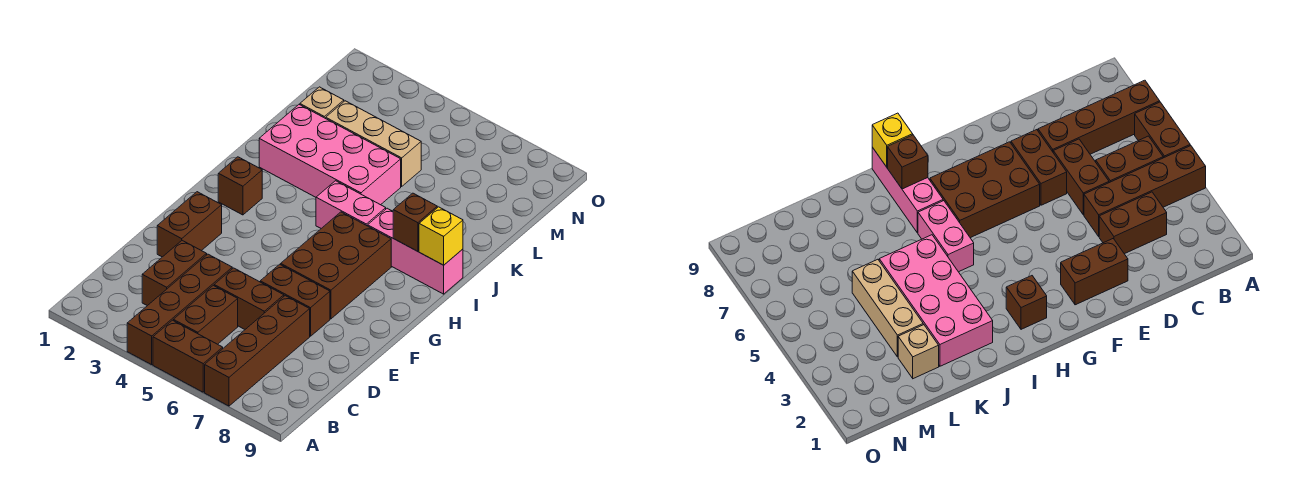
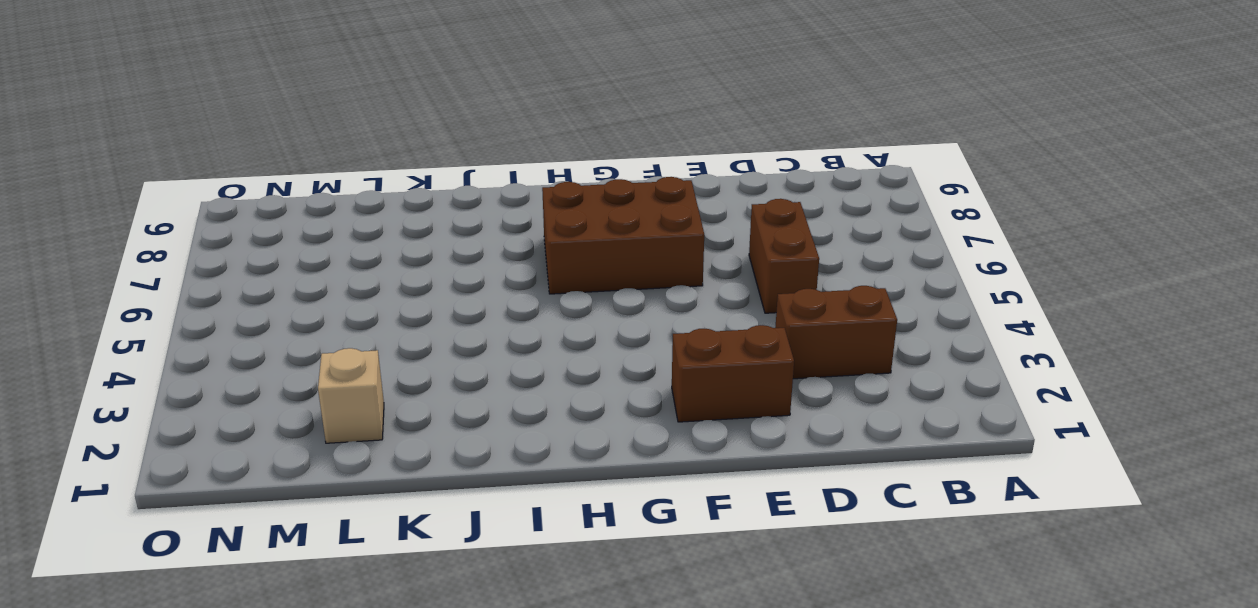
none -> brown 1x4 brick [127,254,232,365]
none -> brown 1x2 brick [153,320,223,392]
none -> brown 1x4 brick [205,296,310,406]

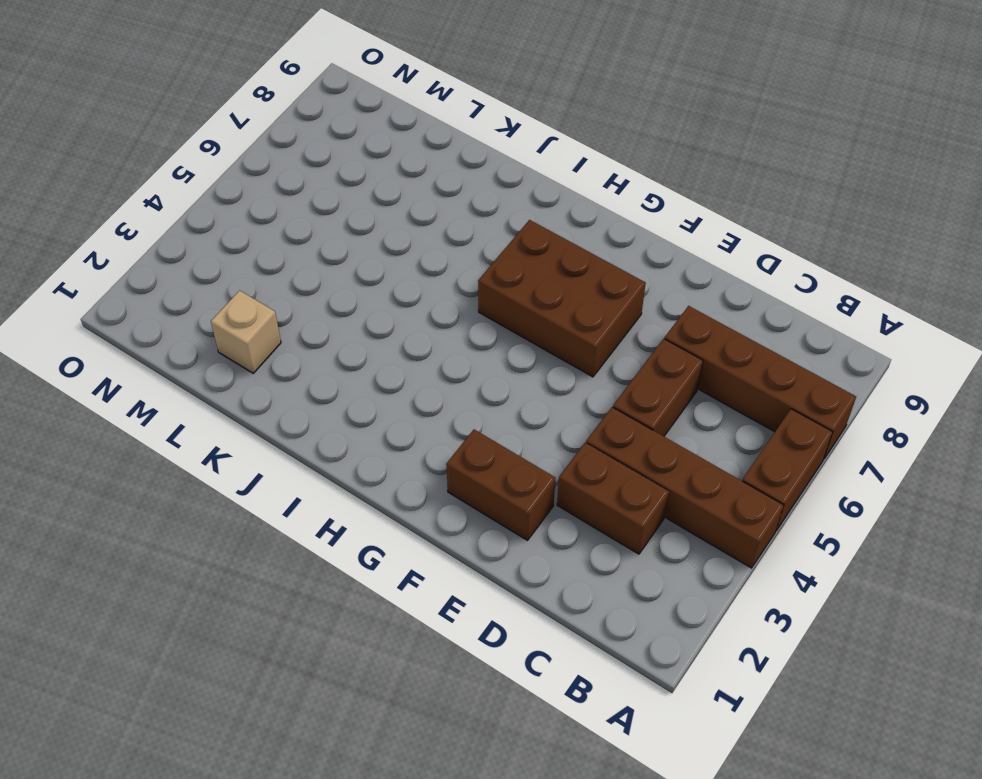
none -> brown 1x2 brick [173,285,238,344]
none -> brown 1x2 brick [260,264,330,336]
none -> brown 1x1 brick [218,157,262,215]

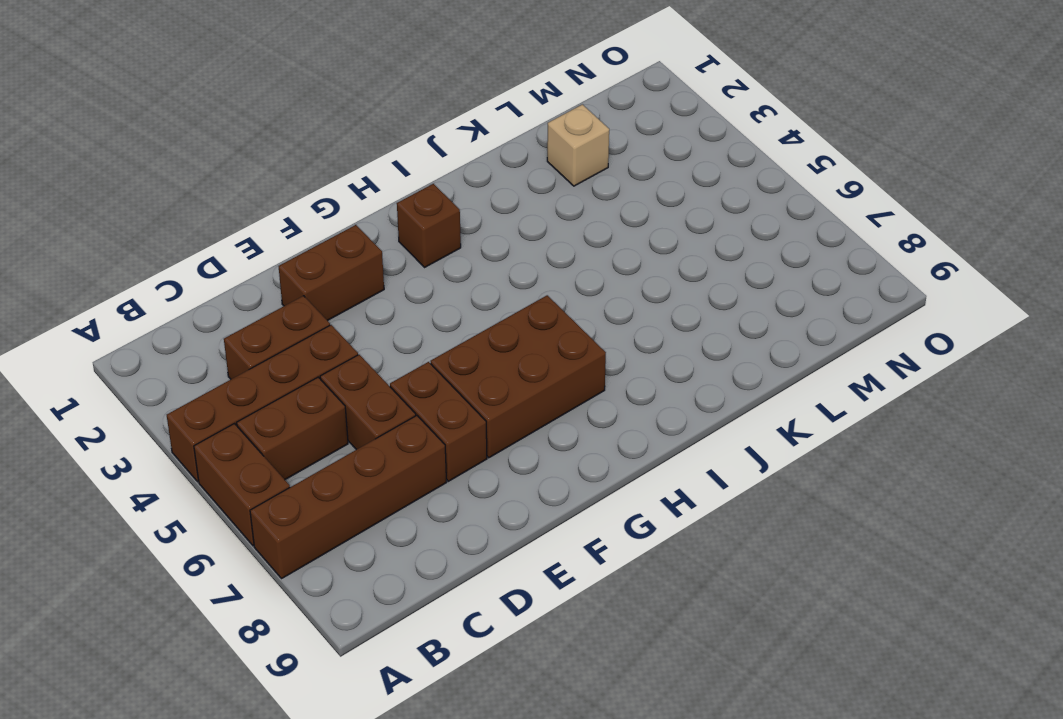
none -> pink 1x2 brick [316,181,386,228]
none -> pink 1x3 brick [368,208,463,294]
none -> pink 2x4 brick [259,105,401,205]

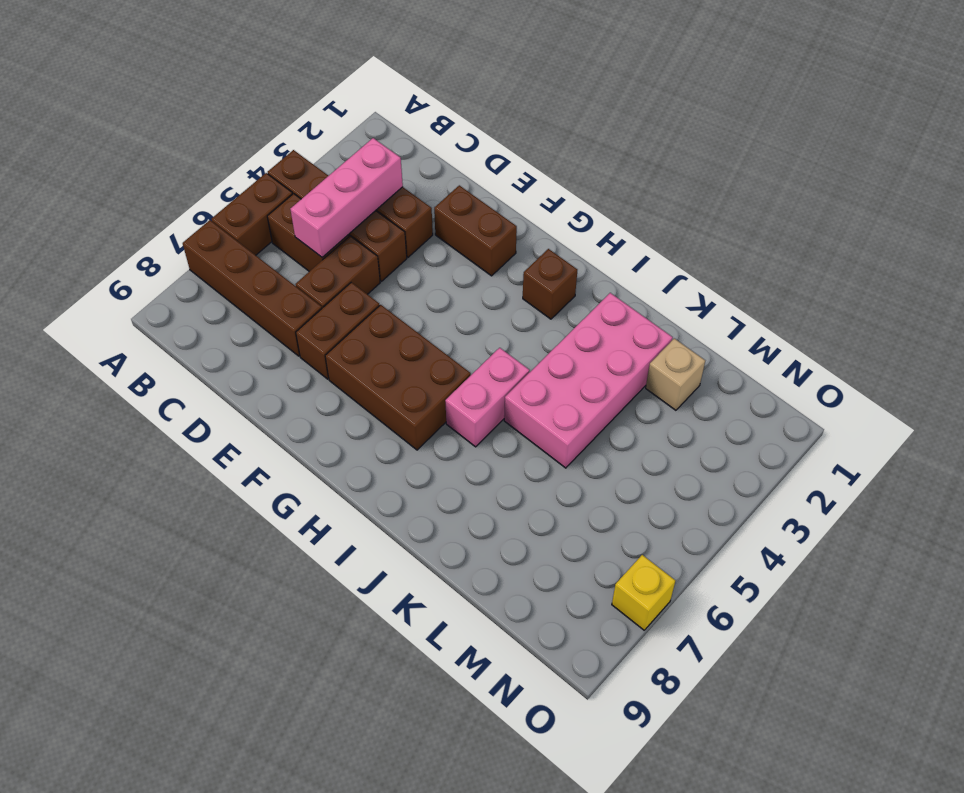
pink 1x3 brick [290,138,403,257] -> pink 1x3 brick moved to [368,208,463,294]
yellow 1x1 brick [612,555,675,630] -> yellow 1x1 brick moved to [419,207,463,265]
none -> tan 1x3 brick [326,101,421,186]
none -> brown 1x1 brick [393,193,437,251]

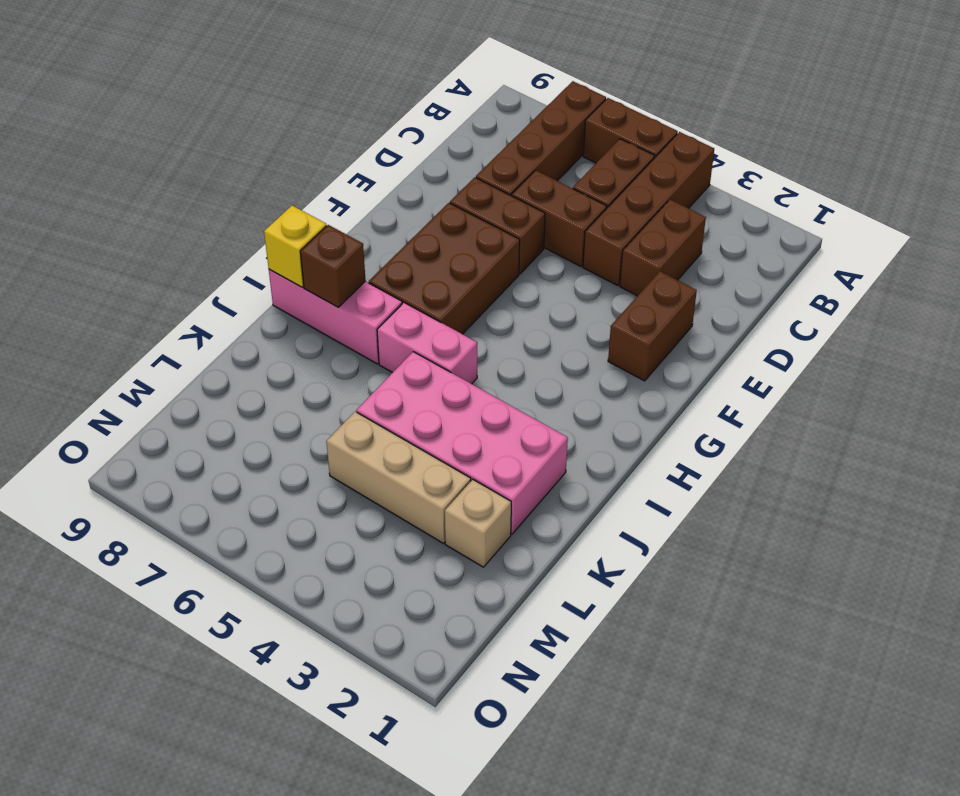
none -> brown 1x1 brick [218,157,262,215]

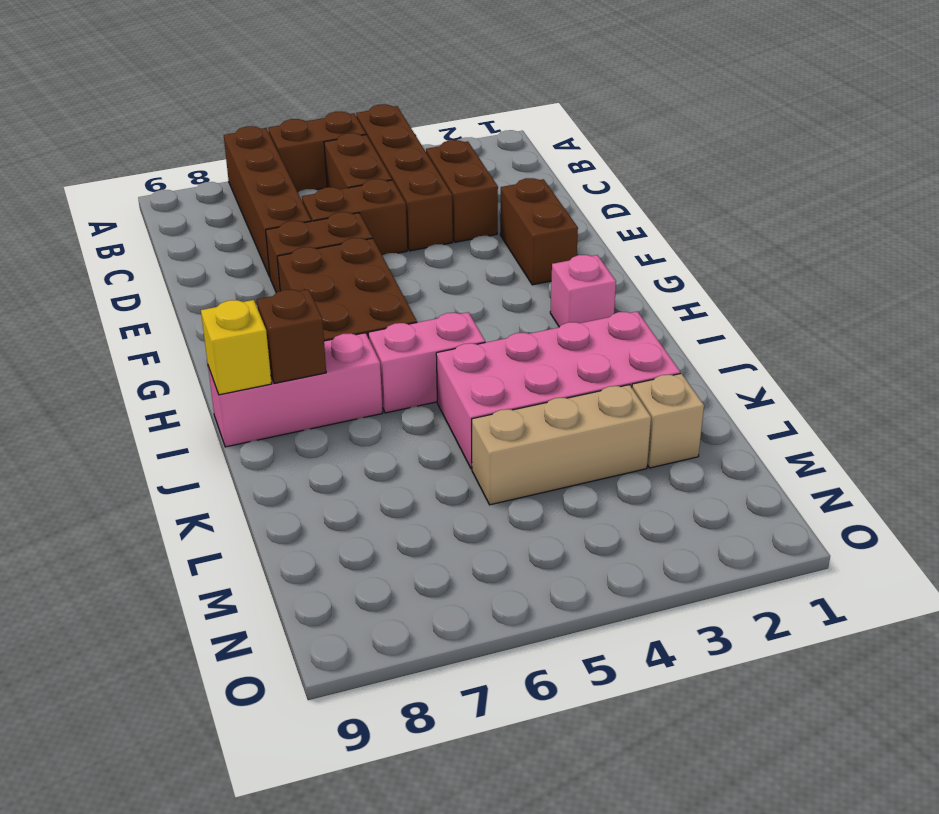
pink 1x1 brick [550,255,616,327] -> brown 1x1 brick [218,157,262,215]

